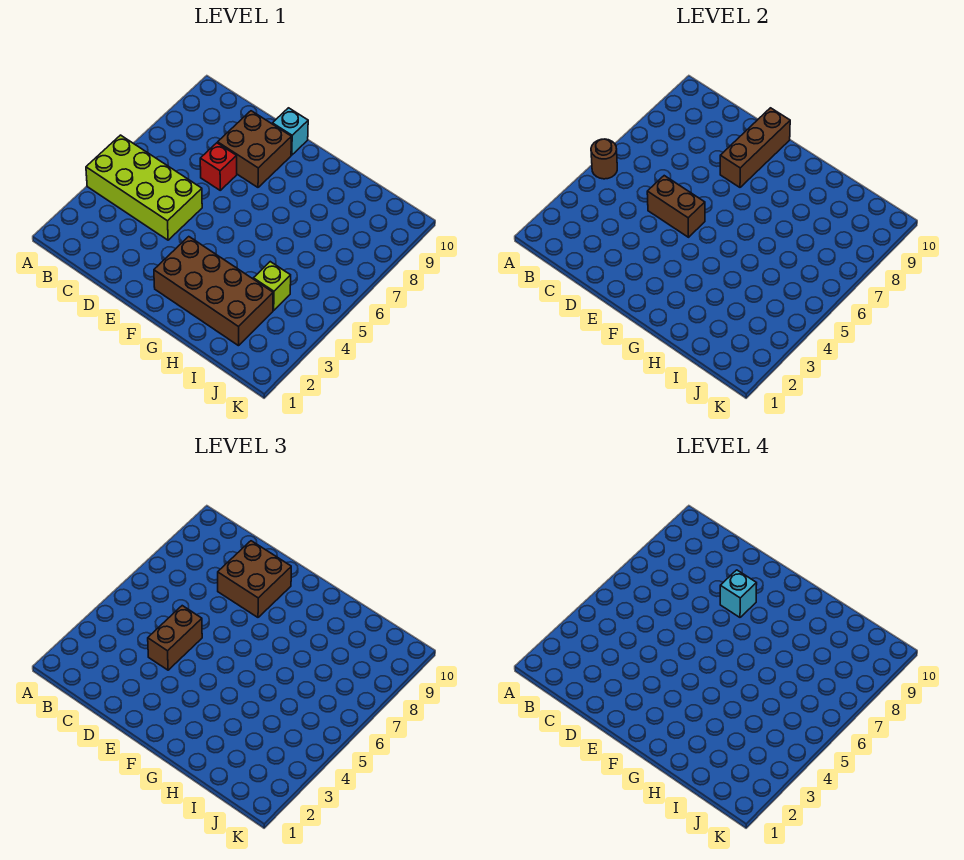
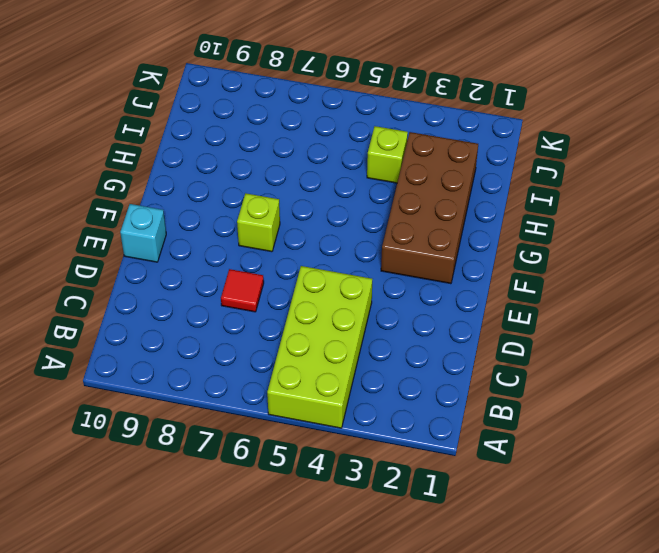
red 1x1 tile [221,269,264,312] -> red 1x1 brick [200,143,237,190]
lime 1x1 brick [237,193,280,252] -> none
none -> brown 2x2 brick [218,111,291,187]
none -> brown 1x1 round brick [591,139,617,179]
none -> brown 1x2 brick [647,176,705,237]

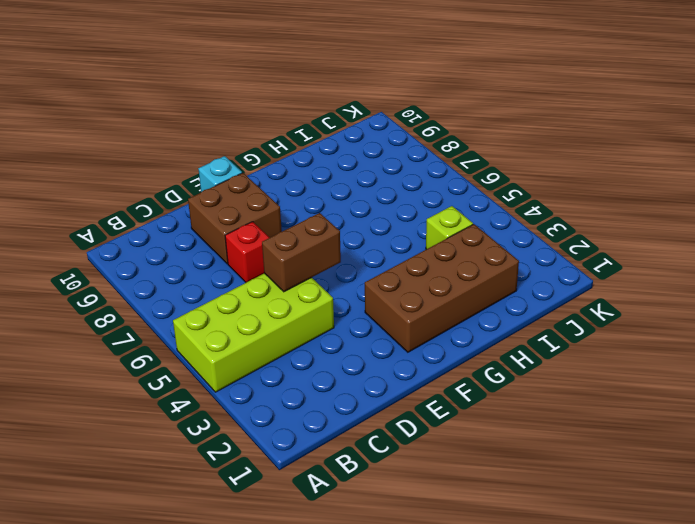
none -> brown 1x1 round brick [591,139,617,179]
none -> brown 1x3 brick [720,108,790,187]
none -> brown 1x2 brick [148,606,202,670]

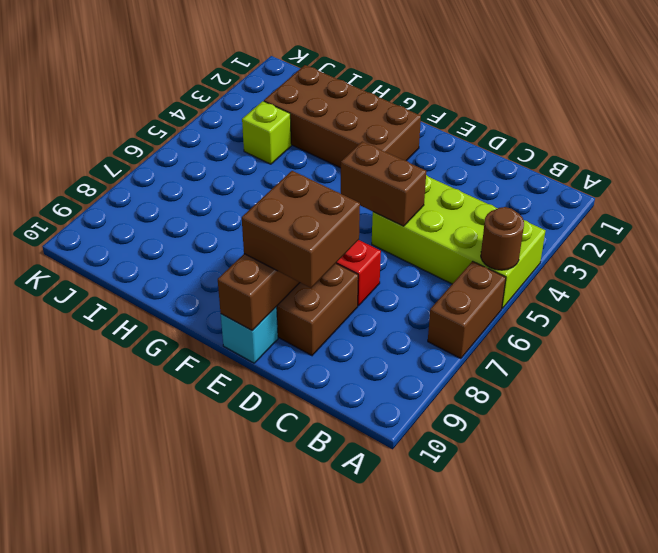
brown 1x2 brick [428,261,506,359] -> brown 1x2 brick moved to [148,606,202,670]
none -> cyan 1x1 brick [720,570,757,617]

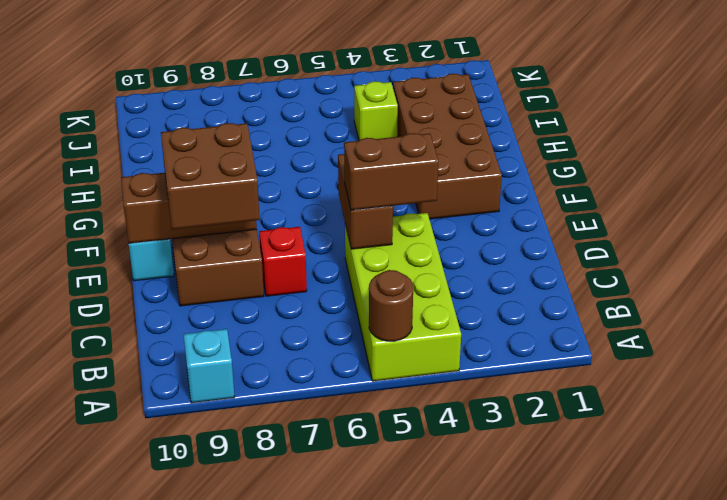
cyan 1x1 brick [184,329,234,403] -> cyan 1x1 brick moved to [720,570,757,617]

